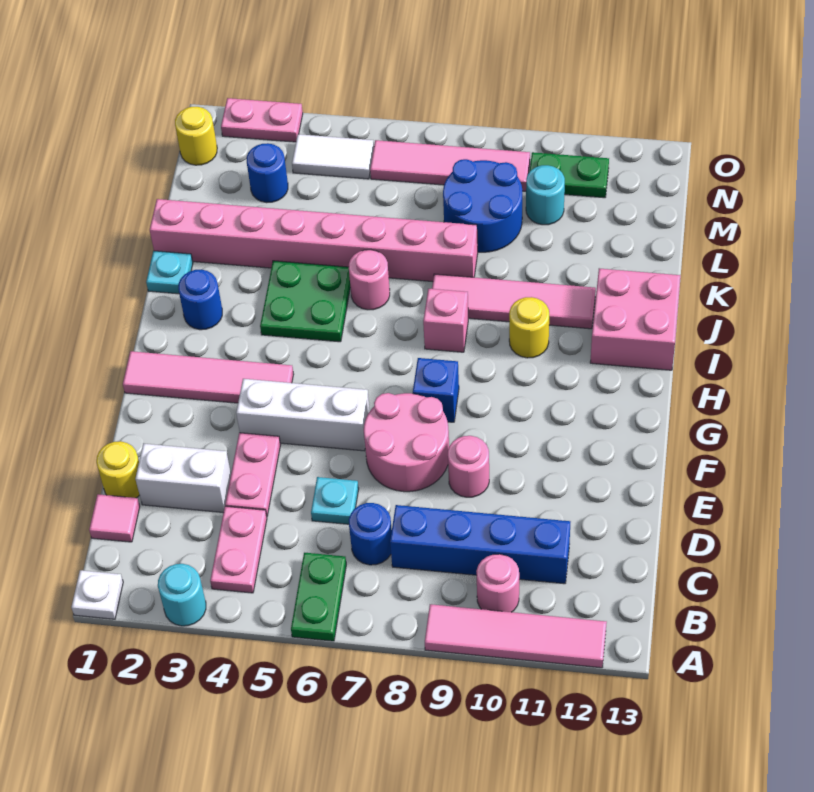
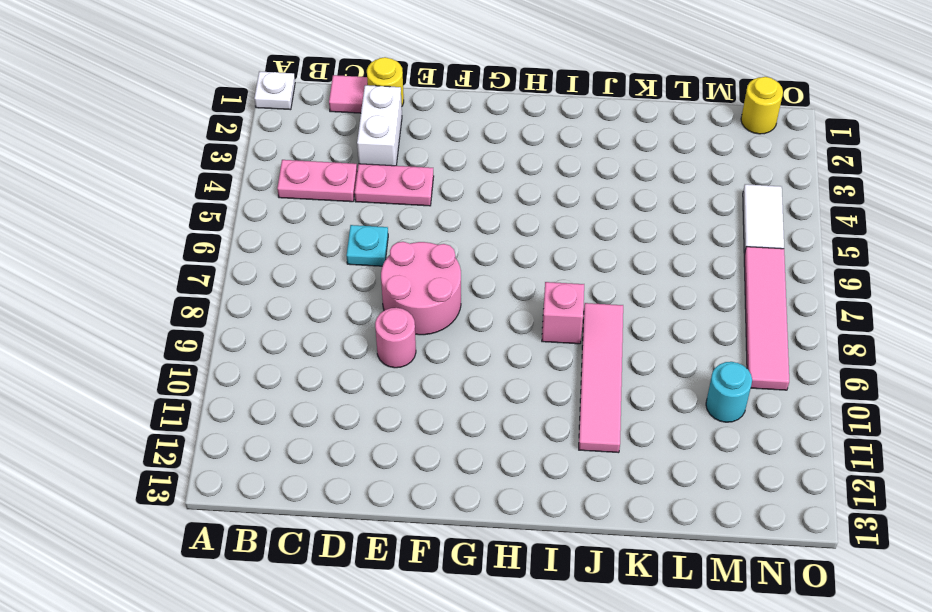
none -> cyan 1x1 round brick [158,564,206,626]
none -> green 1x2 plate [291,553,346,641]
none -> pink 1x4 tile [425,604,607,668]
none -> pink 1x1 round brick [476,554,519,612]

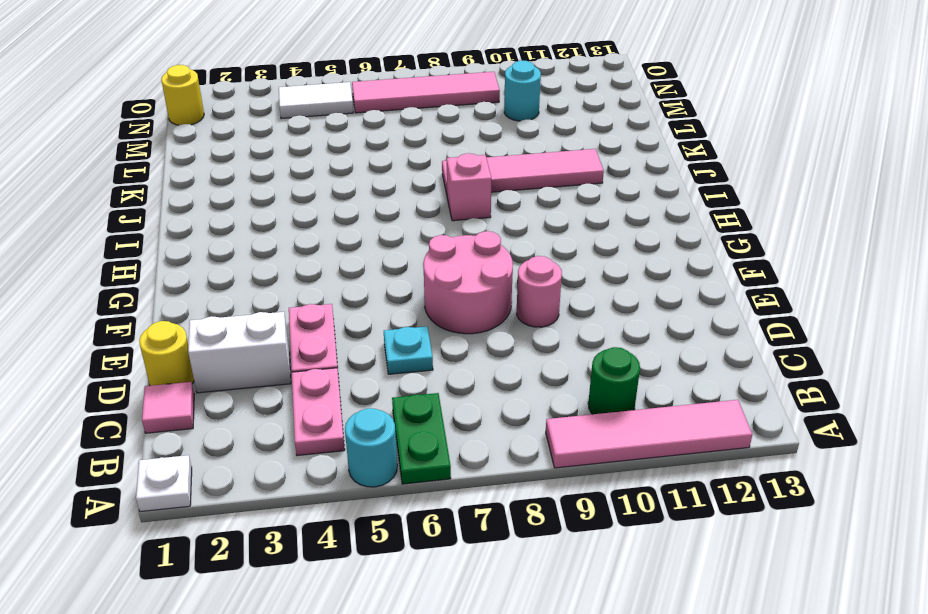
cyan 1x1 round brick [345,408,397,487] -> cyan 1x1 round brick moved to [158,564,206,626]
green 1x1 round brick [588,347,640,414] -> pink 1x1 round brick [476,554,519,612]
none -> blue 1x1 round brick [349,503,392,565]
none -> blue 1x4 brick [390,505,570,584]
none -> white 1x3 brick [236,379,370,451]
none -> pink 1x4 tile [123,351,294,403]

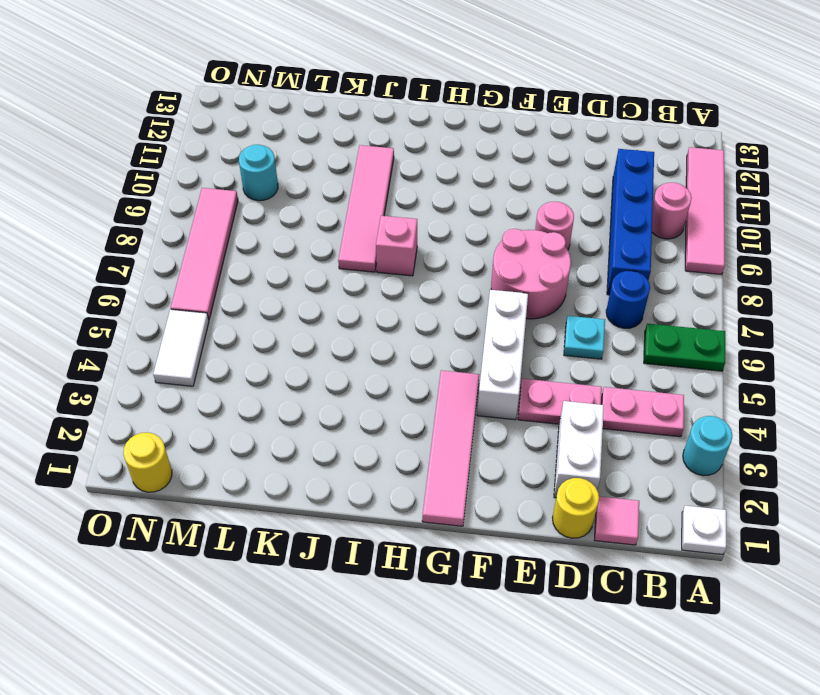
none -> blue 1x1 brick [413,358,459,422]
none -> blue 1x1 round brick [178,270,222,330]
none -> green 2x2 plate [260,261,350,342]
none -> yellow 1x1 round brick [509,297,549,358]

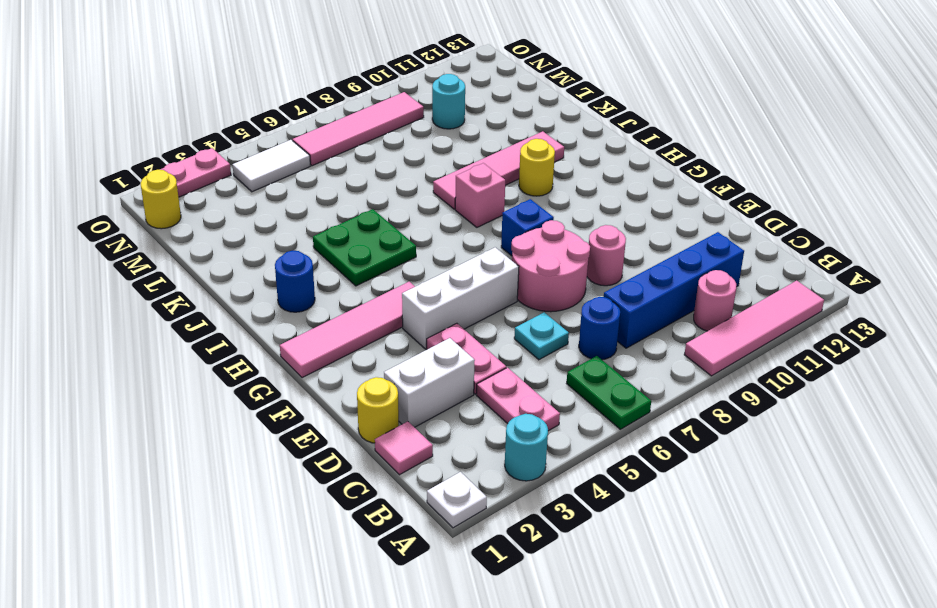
none -> pink 2x2 brick [590,268,680,370]
none -> cyan 1x1 plate [146,251,193,294]
none -> pink 1x1 round brick [349,250,390,310]
none -> pink 1x8 brick [150,199,478,282]

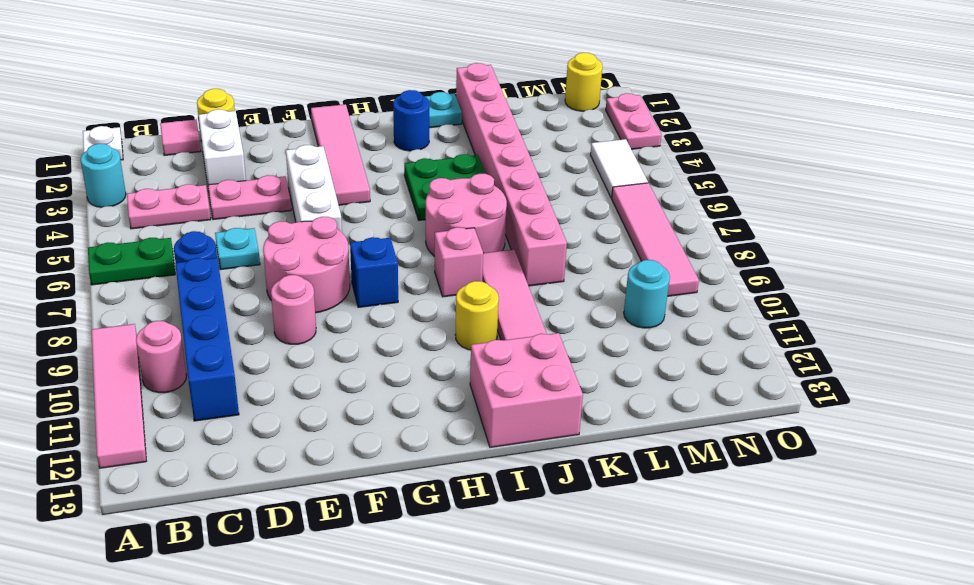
pink 2x2 round brick [426,174,507,256] -> pink 1x1 round brick [349,250,390,310]
none -> blue 2x2 round brick [443,159,522,252]
none -> blue 1x1 round brick [247,143,288,203]
none -> green 1x2 plate [529,152,609,198]

